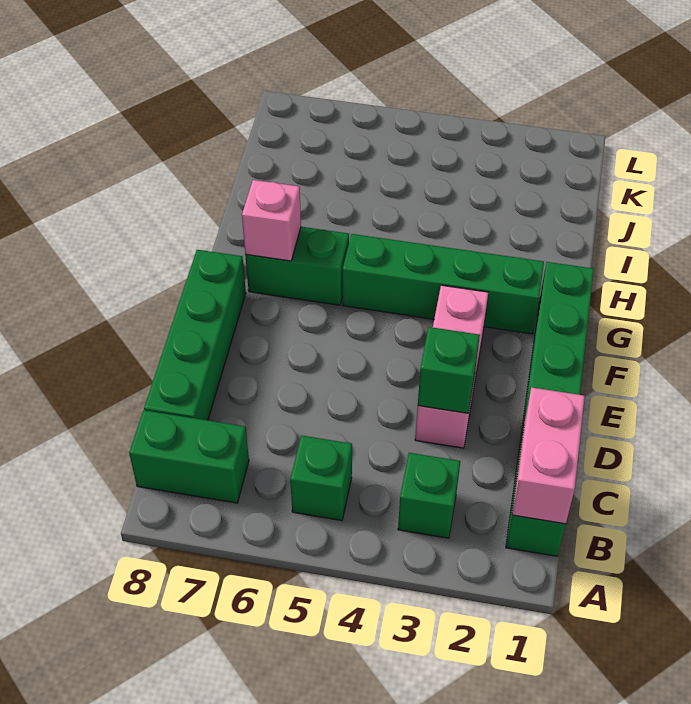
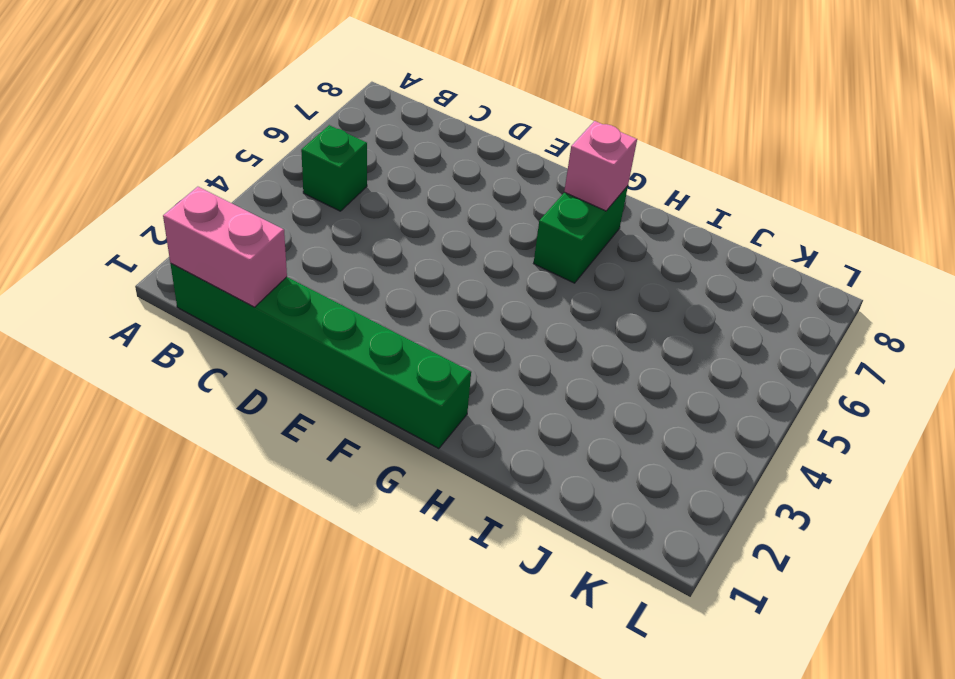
none -> green 1x1 brick [398,453,460,538]
none -> green 1x2 brick [129,410,249,503]

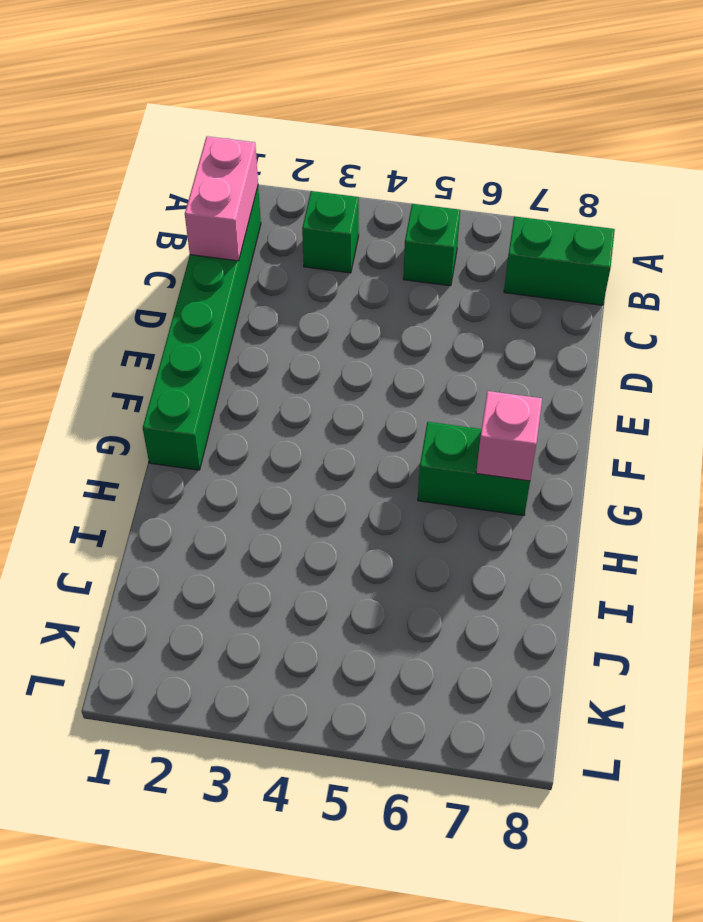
none -> green 1x4 brick [144,250,246,420]
none -> pink 1x3 brick [415,285,488,448]

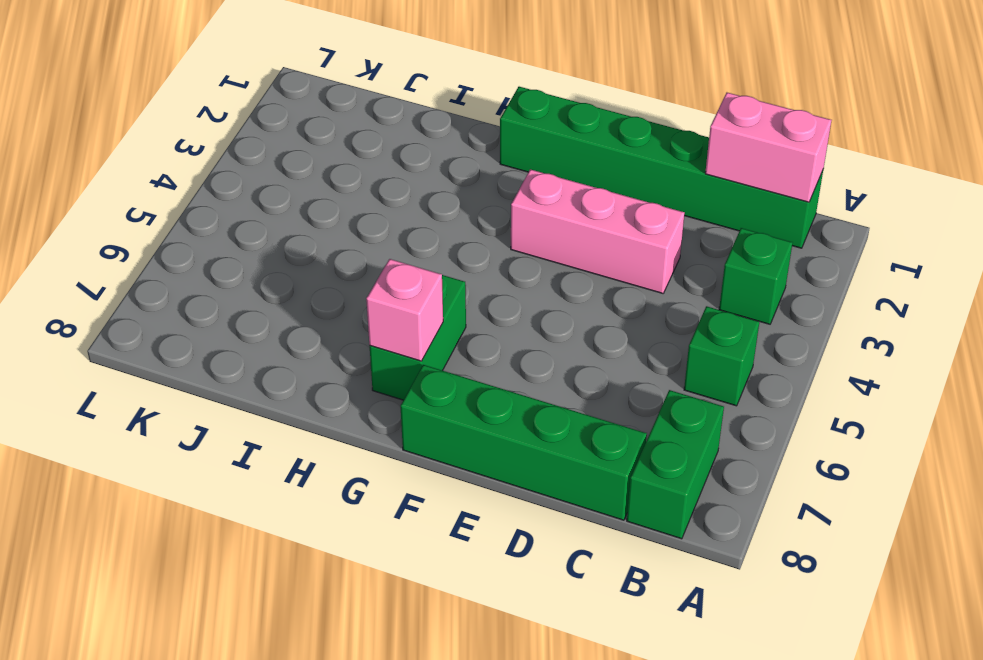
none -> green 1x4 brick [343,234,544,334]
none -> green 1x1 brick [418,327,480,413]

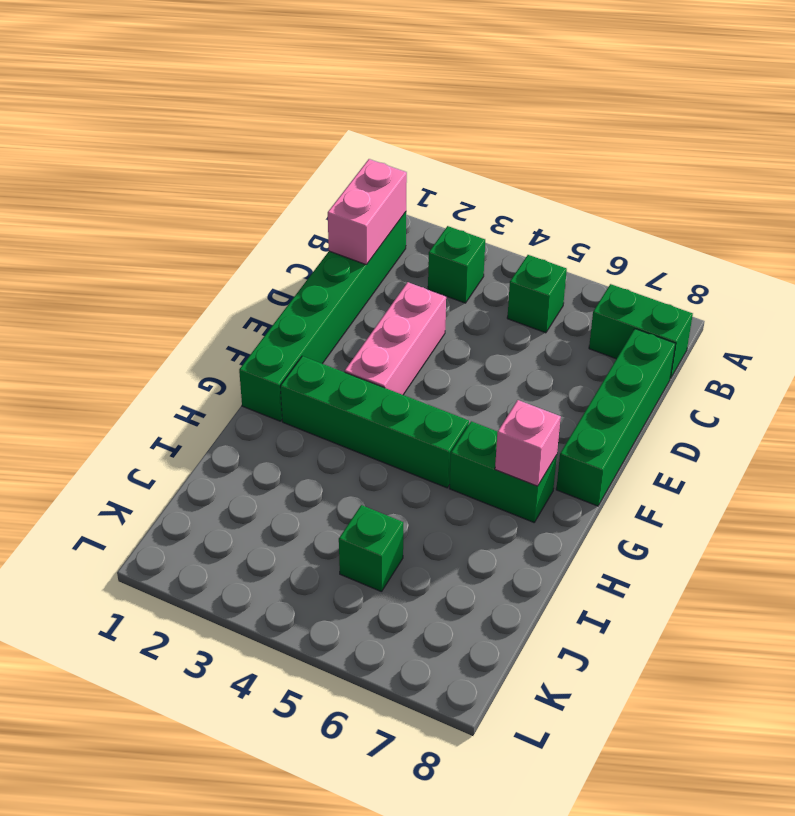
green 1x1 brick [339,505,403,592] -> green 1x1 brick moved to [418,327,480,413]

